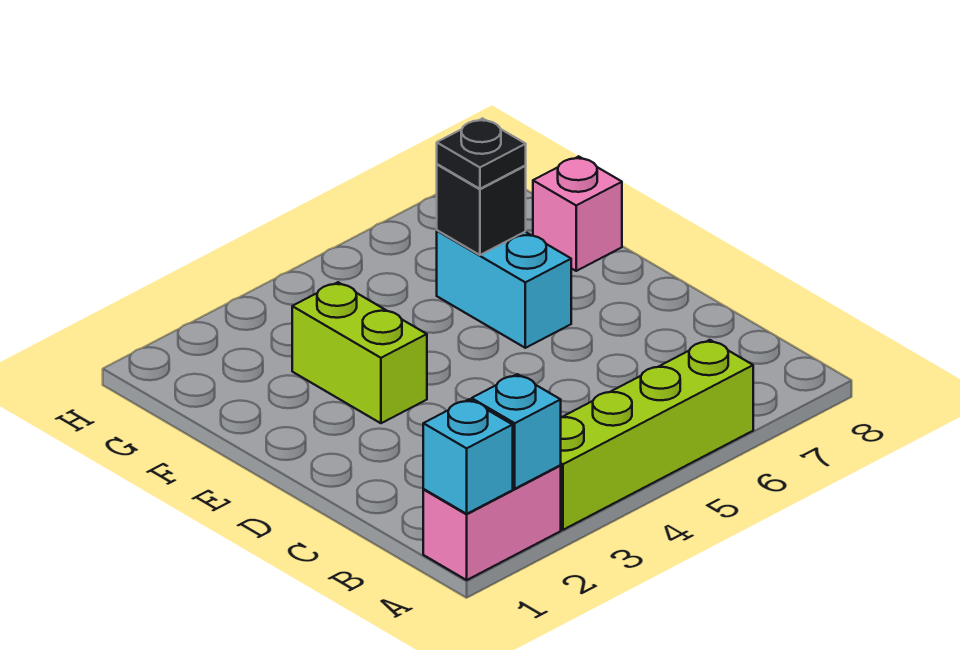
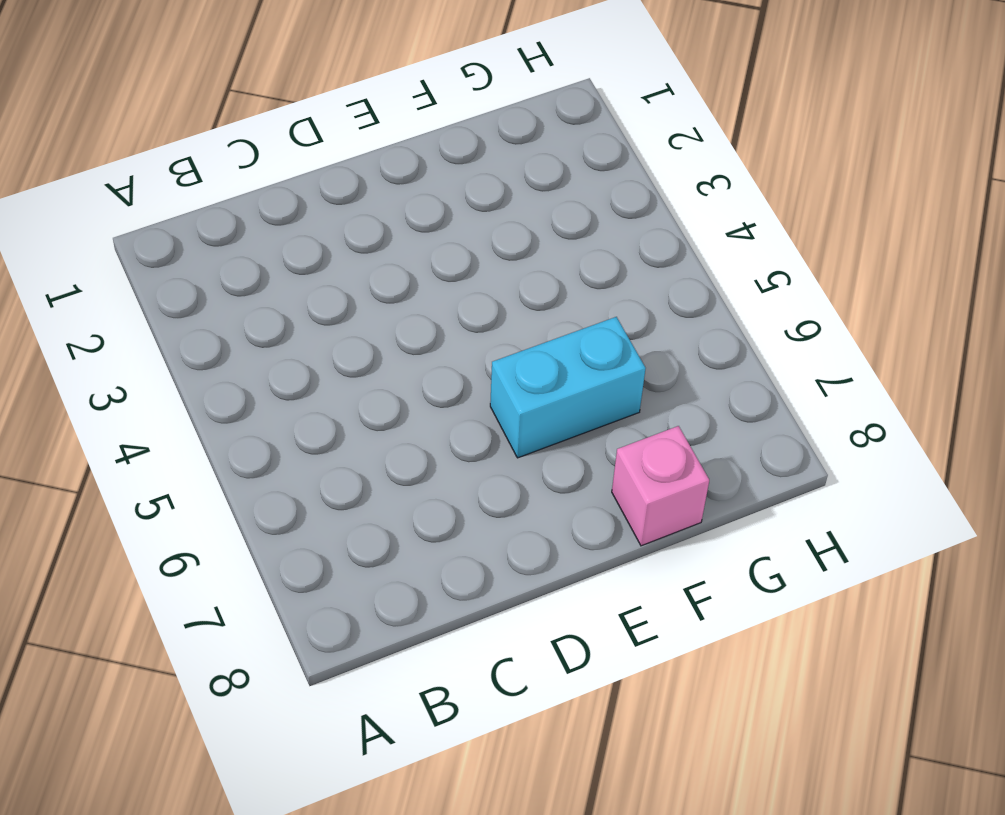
none -> pink 1x2 brick [423,466,561,580]
none -> lime 1x4 brick [560,340,753,530]

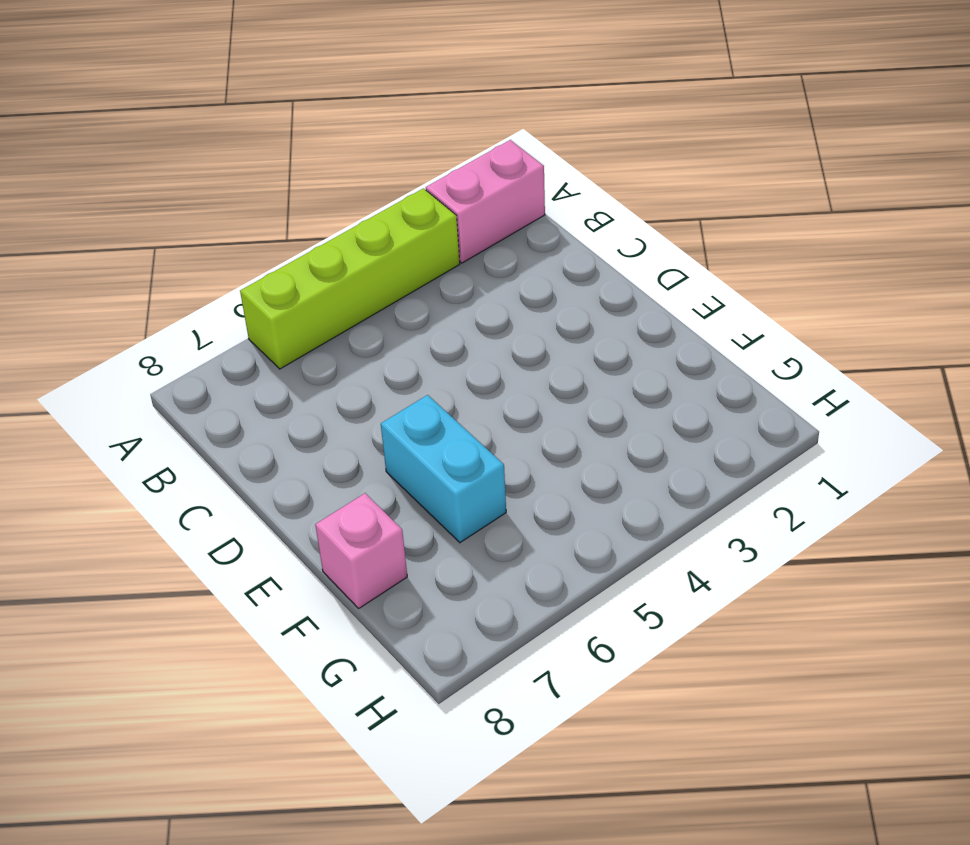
none -> lime 1x2 brick [292,282,427,423]
none -> cyan 1x1 brick [423,399,513,514]

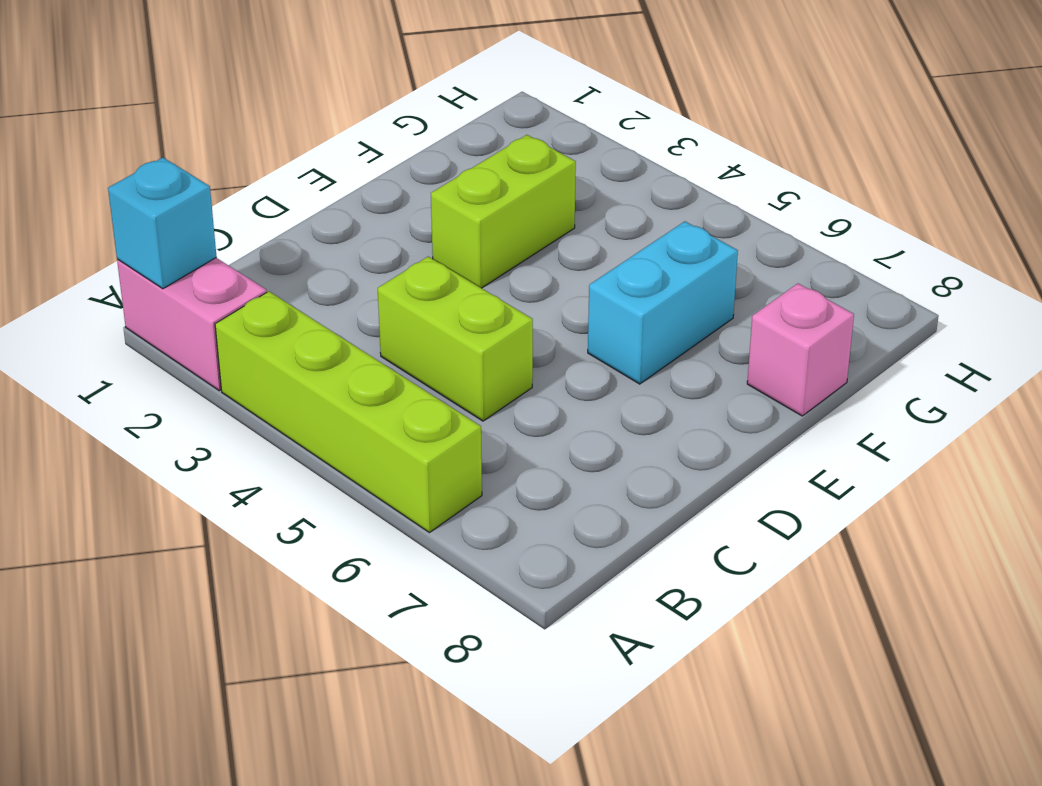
lime 1x2 brick [378,257,533,421] -> none
none -> cyan 1x1 brick [472,374,561,489]
none -> black 1x1 brick [437,164,526,255]

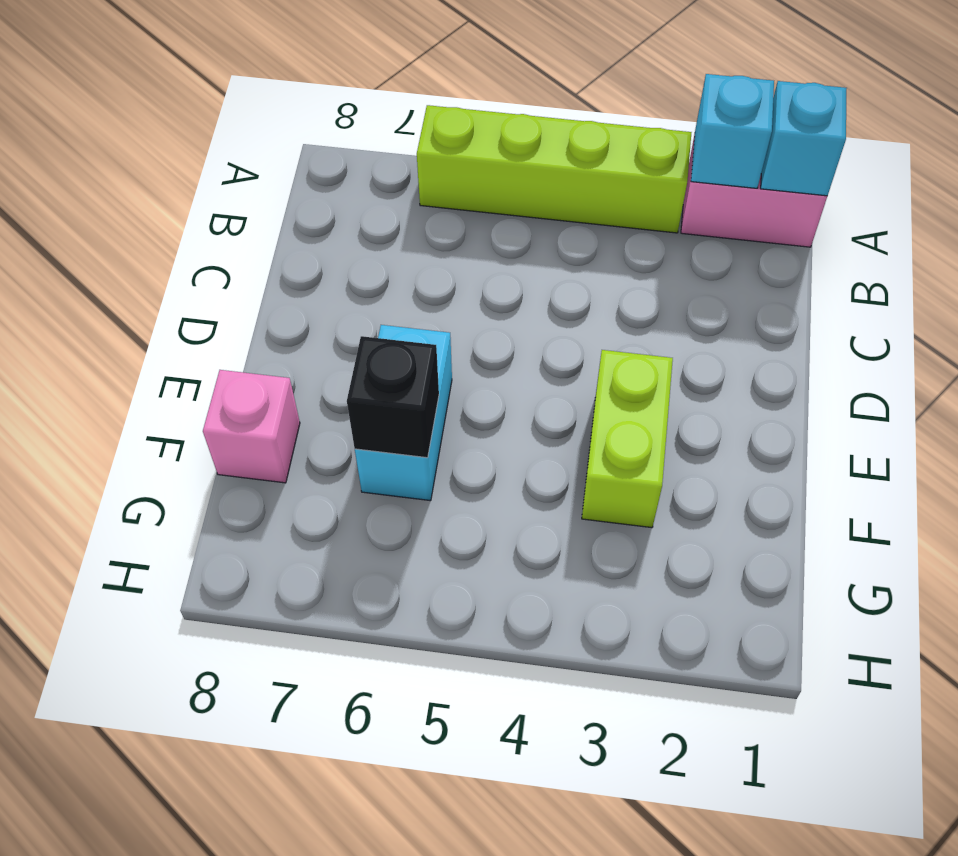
none -> black 1x1 plate [437,118,526,189]

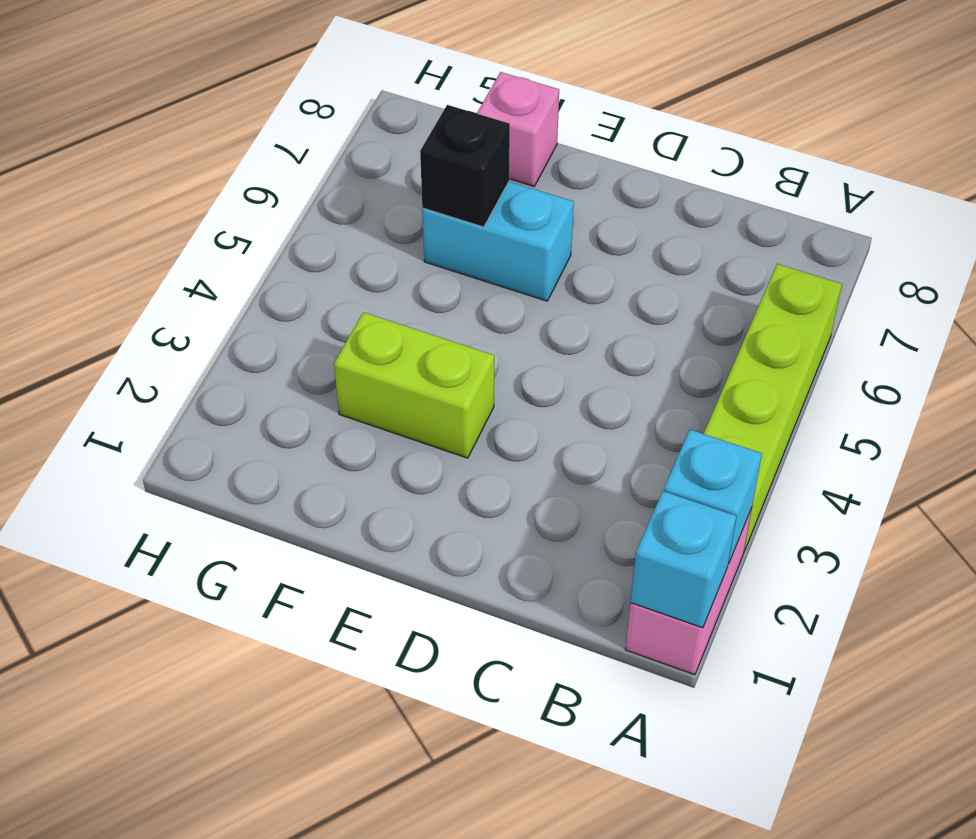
none -> black 1x1 plate [437,118,526,189]

